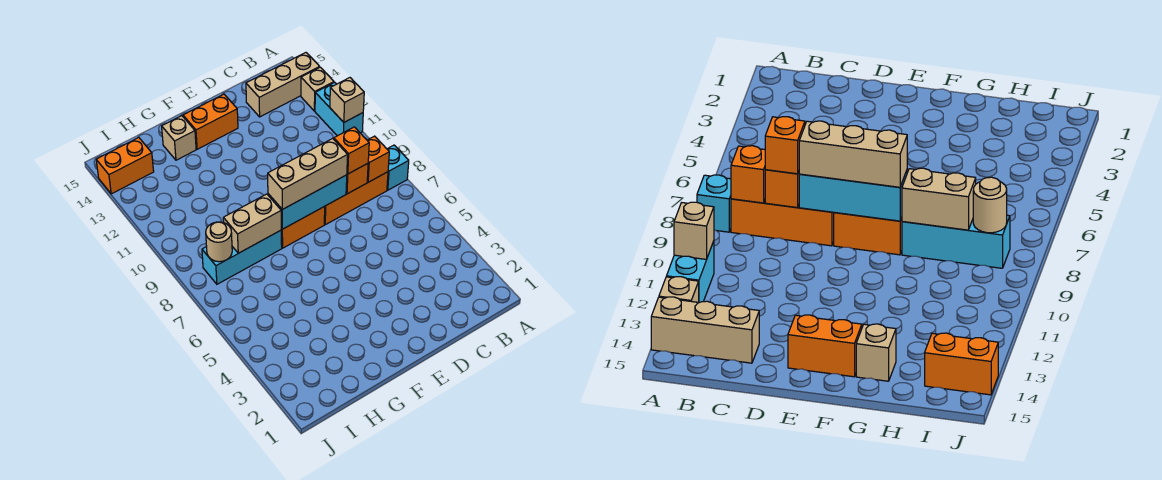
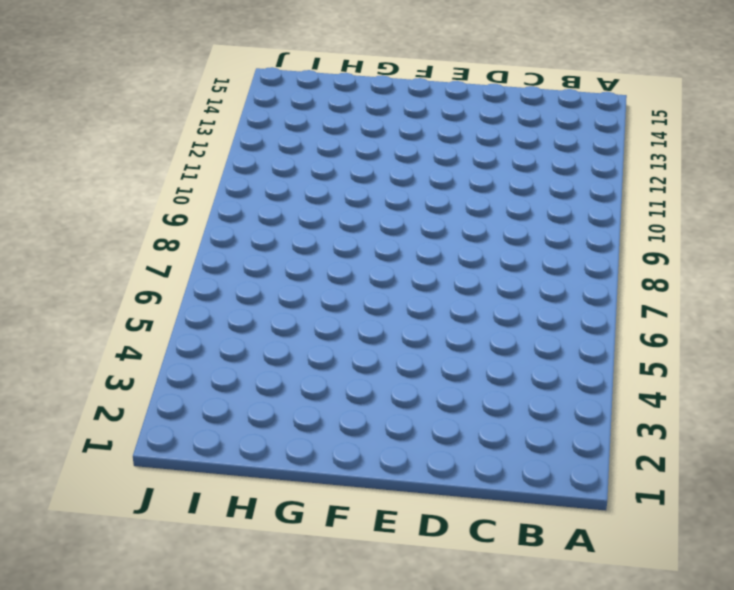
none -> cyan 1x1 brick [387,145,409,190]
none -> cyan 1x2 brick [315,82,363,136]
none -> tan 1x1 brick [301,67,334,111]

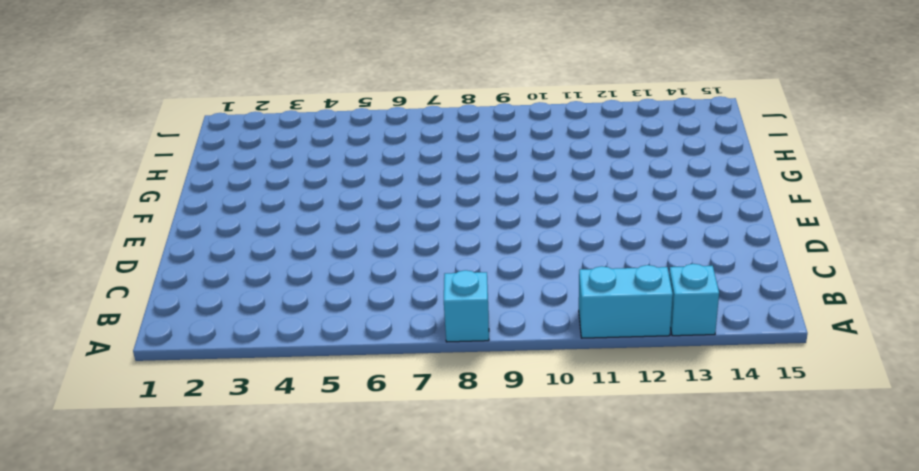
cyan 1x1 brick [669,264,719,336] -> tan 1x1 brick [301,67,334,111]
none -> tan 1x3 brick [246,53,320,117]
none -> orange 1x3 brick [324,172,388,225]
none -> orange 1x2 brick [281,206,325,248]

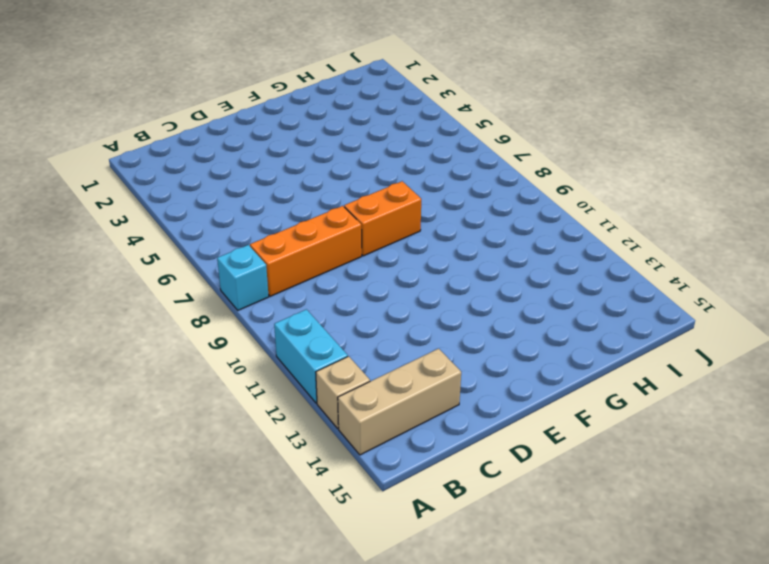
none -> orange 1x2 brick [183,94,238,149]
none -> cyan 1x3 brick [202,230,282,284]
none -> tan 1x1 brick [162,116,196,160]

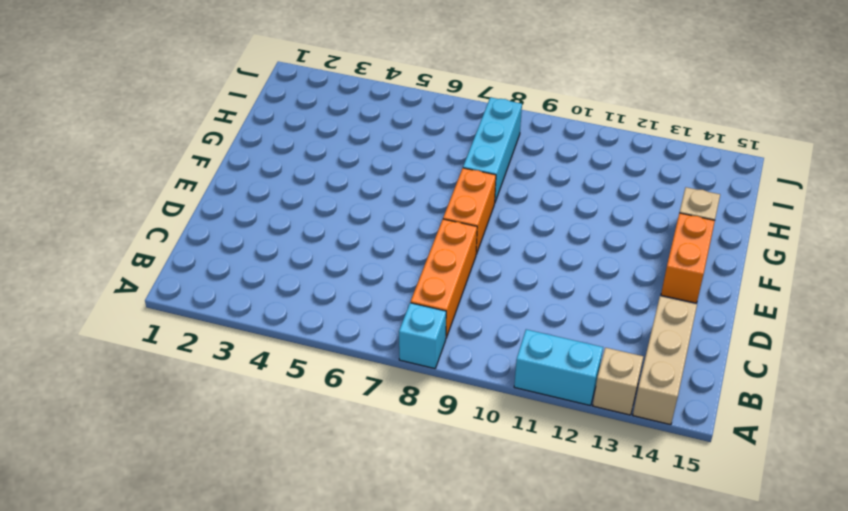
none -> orange 1x2 brick [96,138,154,194]
none -> tan 1x1 brick [330,78,364,122]
none -> orange 1x1 brick [367,136,389,182]

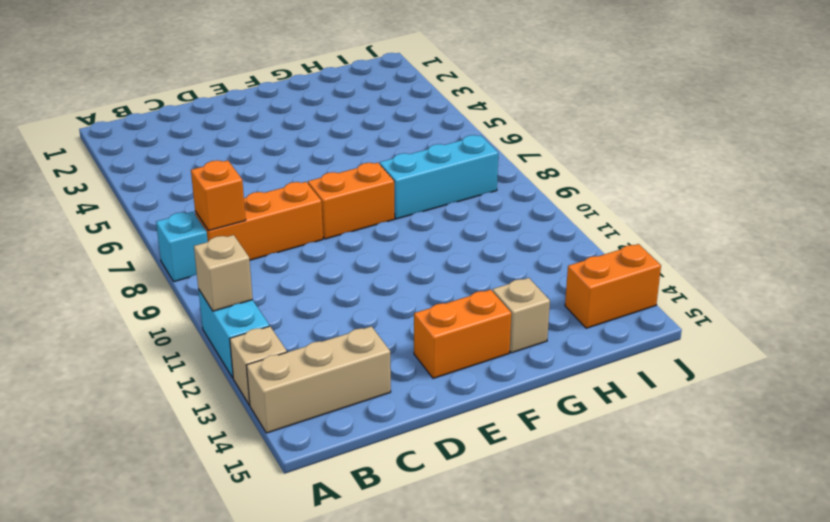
none -> orange 1x1 brick [346,163,368,194]
none -> cyan 1x3 brick [268,175,347,229]
none -> tan 1x2 brick [223,194,281,253]

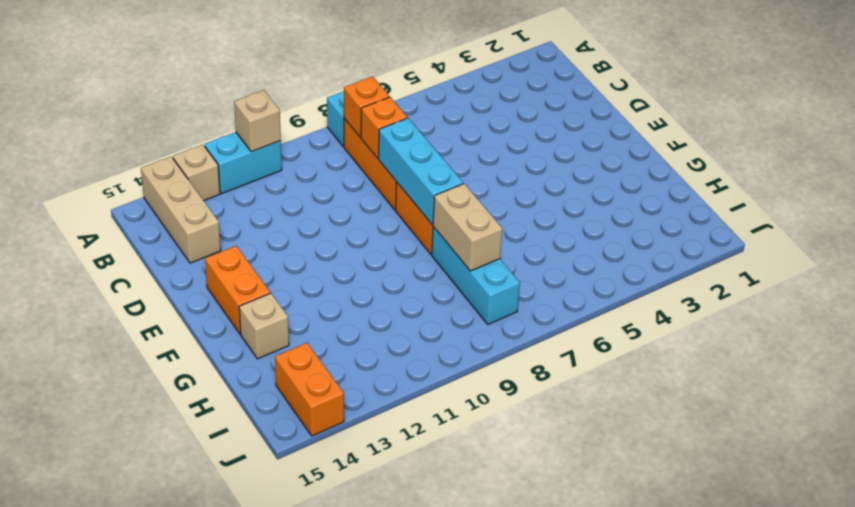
none -> tan 1x1 round brick [206,222,232,262]
none -> orange 1x1 brick [334,127,369,174]
none -> tan 1x3 brick [268,138,348,210]

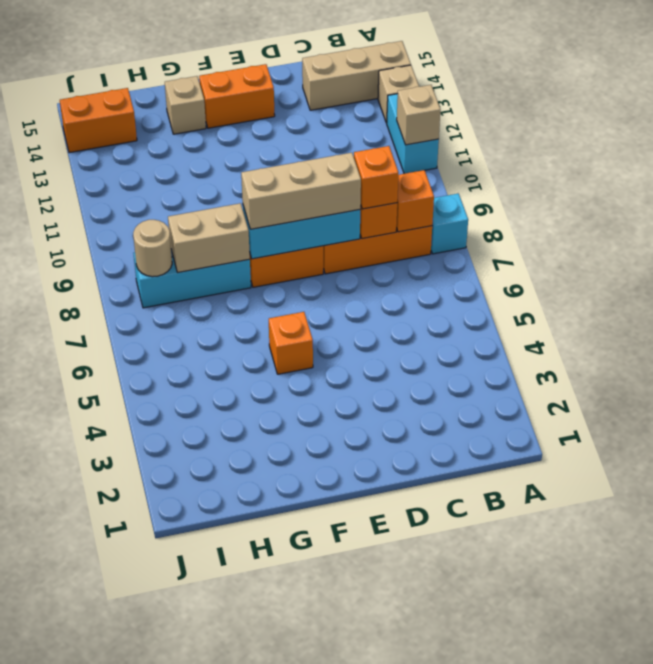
orange 1x1 brick [269,312,313,374] -> none

